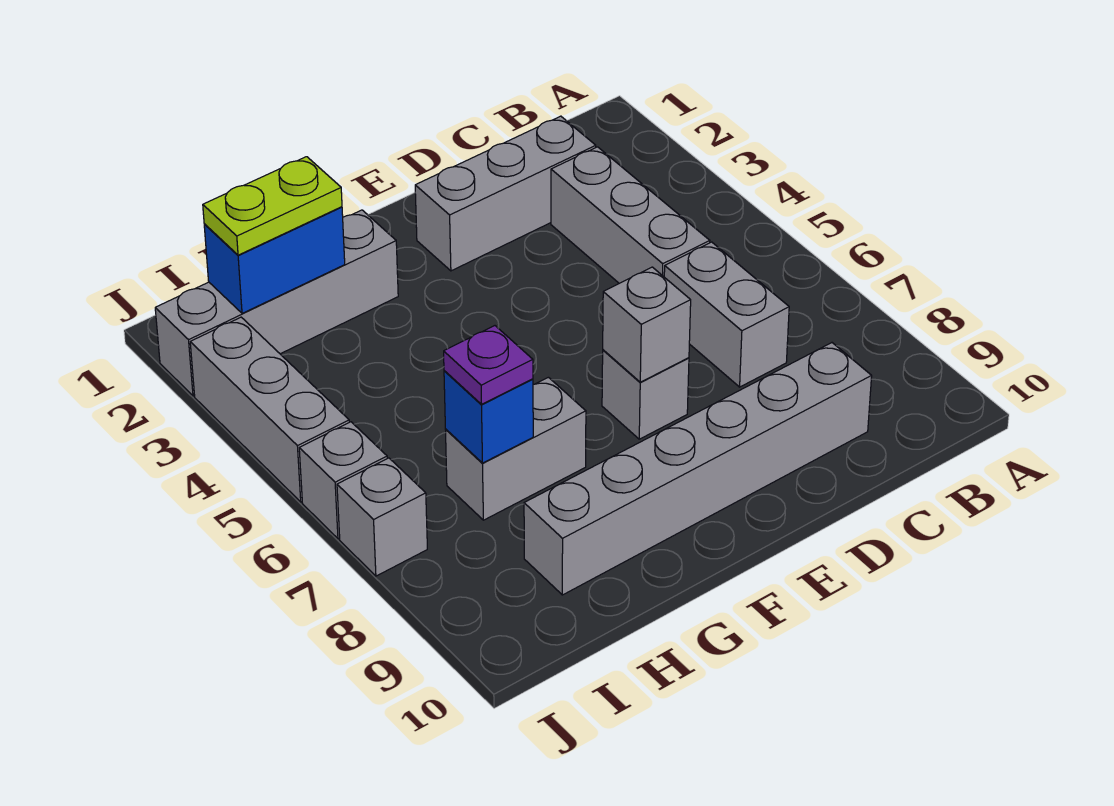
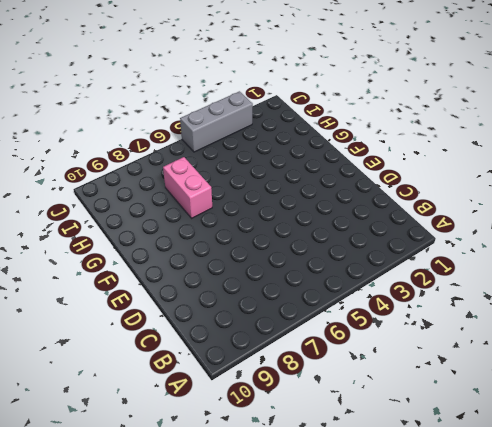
pink 1x2 brick [163,157,212,218] -> grey 1x2 brick [446,377,586,520]
none -> grey 1x3 brick [415,116,596,271]
none -> grey 1x3 brick [551,147,710,283]
none -> grey 1x2 brick [664,242,789,387]

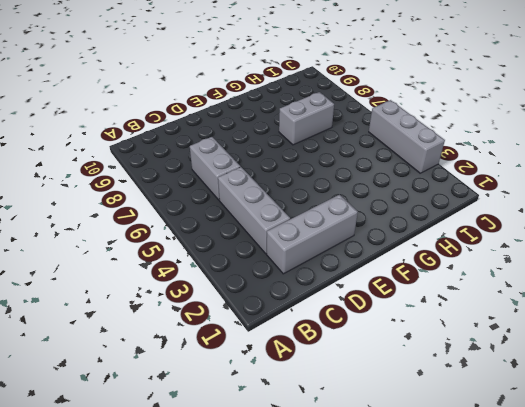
none -> grey 1x6 brick [524,343,872,595]
none -> grey 1x1 brick [602,350,689,439]
none -> grey 1x4 brick [155,210,398,396]

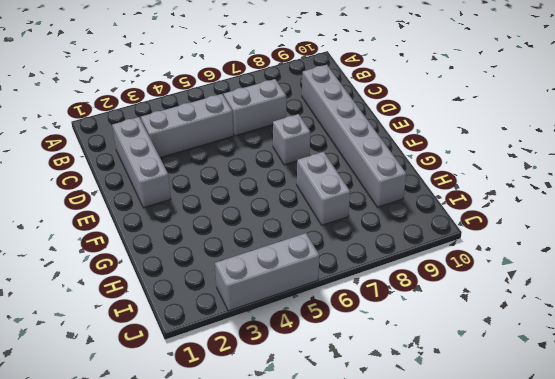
none -> grey 1x4 brick [155,210,398,396]
none -> grey 1x1 brick [299,422,387,539]
none -> grey 1x1 brick [337,458,427,576]

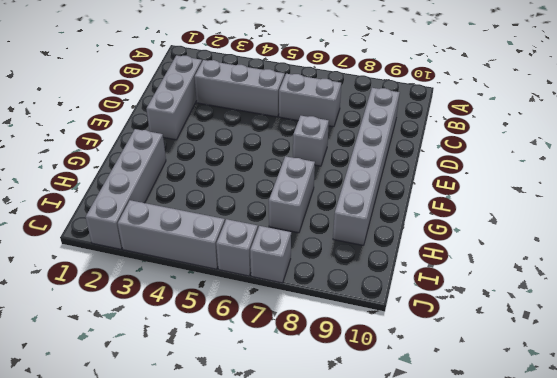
none -> grey 1x1 brick [603,267,691,382]
none -> blue 1x2 brick [204,207,345,313]
none -> blue 1x1 brick [444,371,533,463]

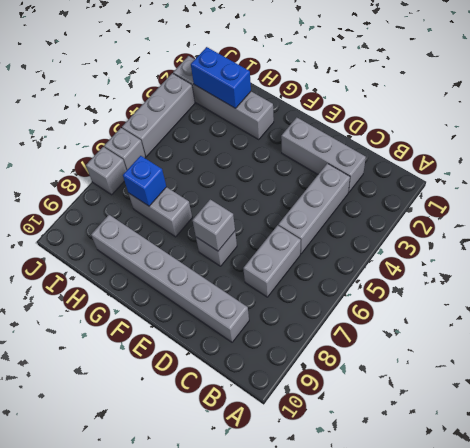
none -> lime 1x2 plate [203,157,342,255]
none -> purple 1x1 plate [444,326,533,404]

